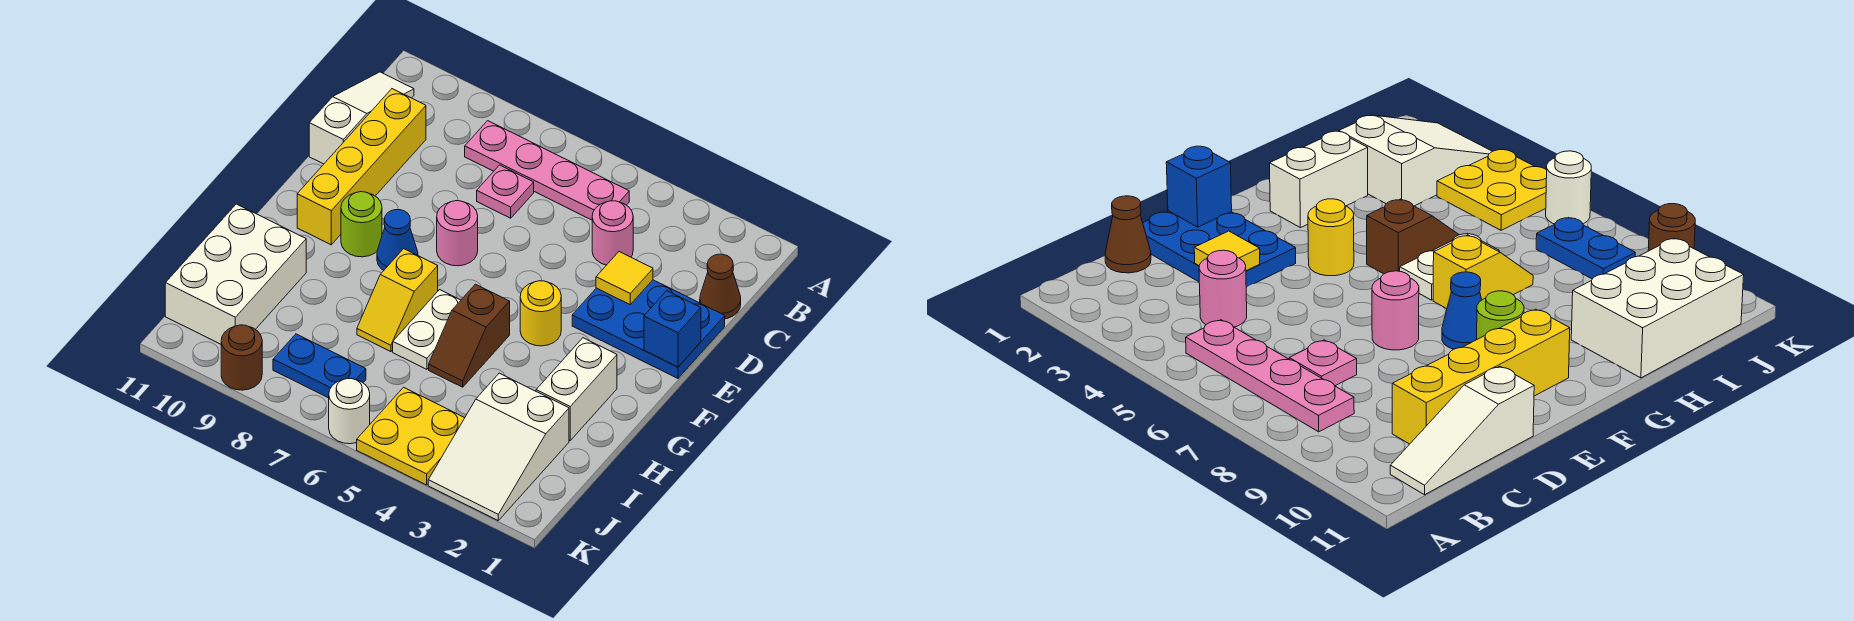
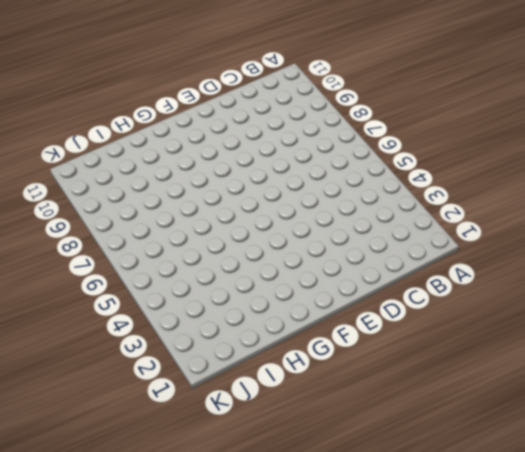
none -> pink 1x4 plate [465,121,629,220]
none -> white 1x3 slope [309,72,414,164]
none -> brown 1x1 cone [700,254,741,319]

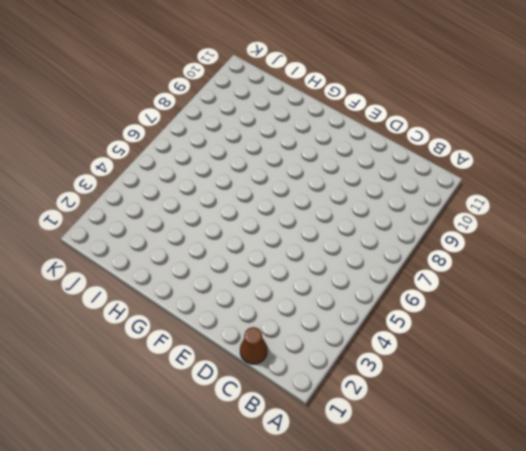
none -> pink 1x4 plate [465,121,629,220]
none -> white 1x3 slope [309,72,414,164]
none -> pink 1x1 round brick [592,201,633,265]

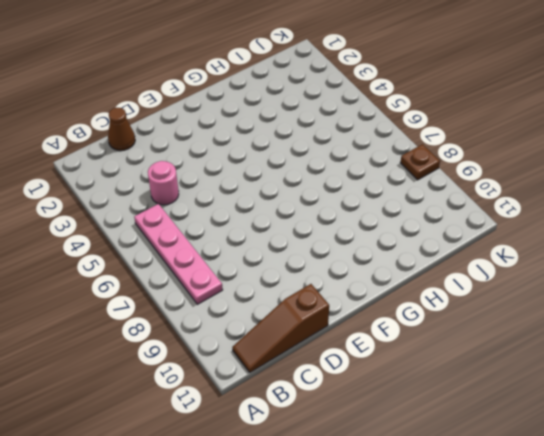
brown 1x3 slope [232,284,329,372] -> white 1x3 slope [309,72,414,164]
brown 1x1 plate [400,144,440,180] -> none
none -> pink 1x1 plate [477,165,534,218]
none -> yellow 1x4 brick [297,89,426,245]
none -> blue 2x3 plate [572,280,725,378]

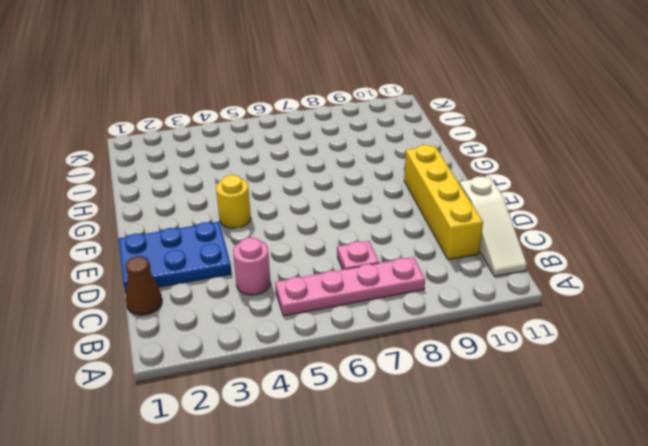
none -> pink 1x1 round brick [437,201,478,266]
none -> blue 1x1 cone [377,210,418,270]
none -> lime 1x1 round brick [341,192,382,257]

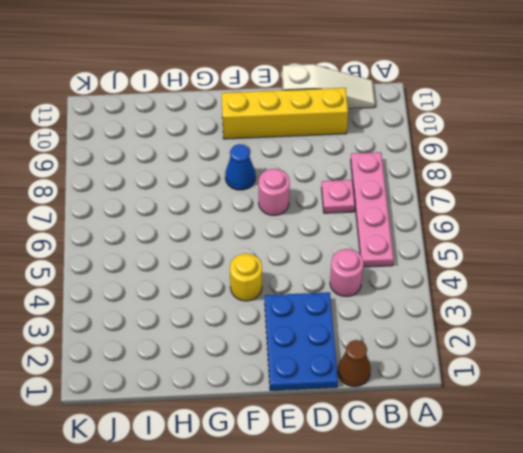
none -> lime 1x1 round brick [341,192,382,257]
none -> white 1x2 brick [536,338,617,440]
none -> brown 1x2 slope [429,284,510,387]

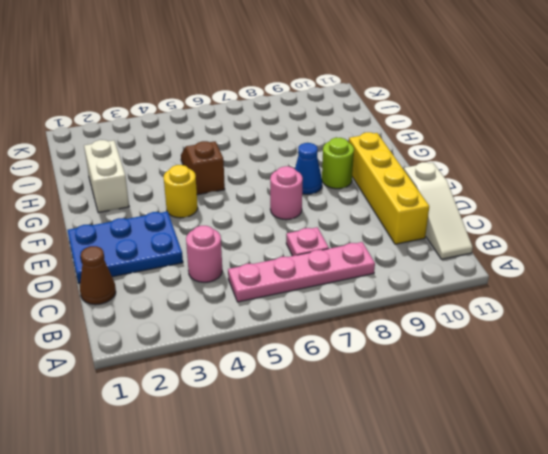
none -> white 1x2 plate [393,290,461,369]
none -> yellow 1x2 slope [357,249,438,352]
none -> white 2x3 brick [165,204,306,344]

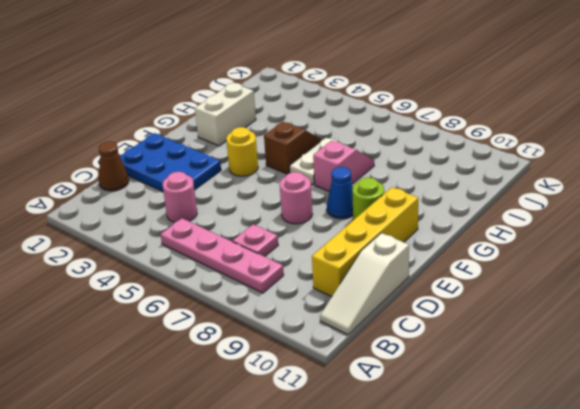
pink 1x2 slope [313,141,374,192] -> yellow 1x2 slope [357,249,438,352]
none -> white 2x3 brick [165,204,306,344]
none -> white 2x3 slope [428,373,569,520]
none -> yellow 2x2 plate [357,387,464,485]

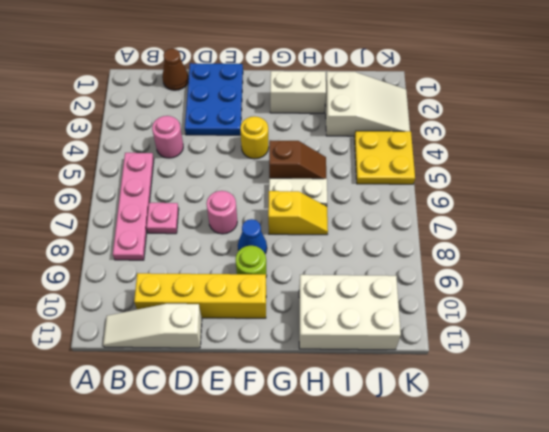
none -> blue 1x2 plate [273,334,366,398]
none -> white 1x1 round brick [329,379,370,444]
none -> brown 1x1 round brick [221,325,262,390]

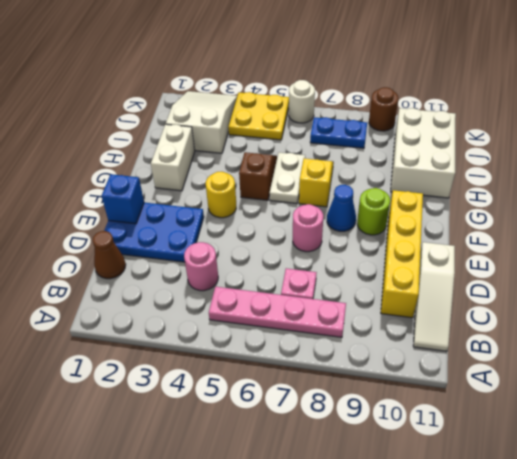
none -> yellow 1x1 tile [596,252,653,304]

